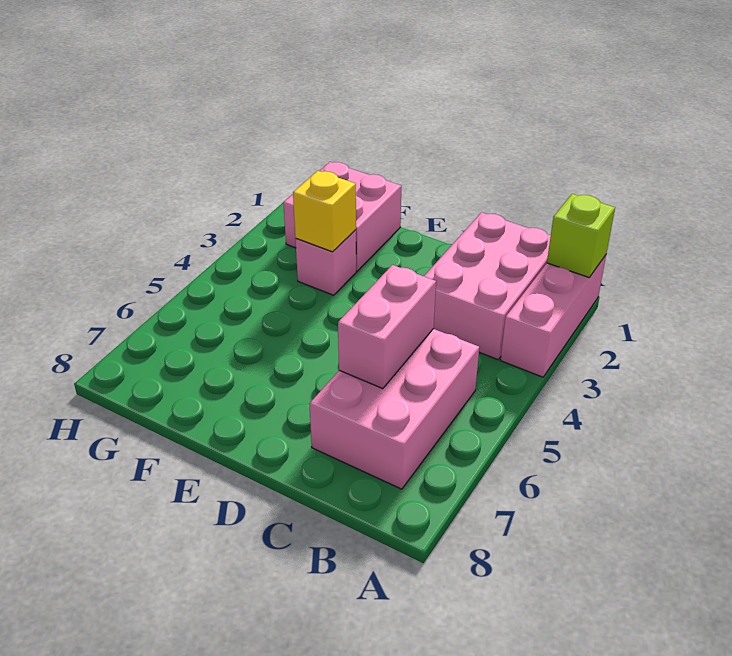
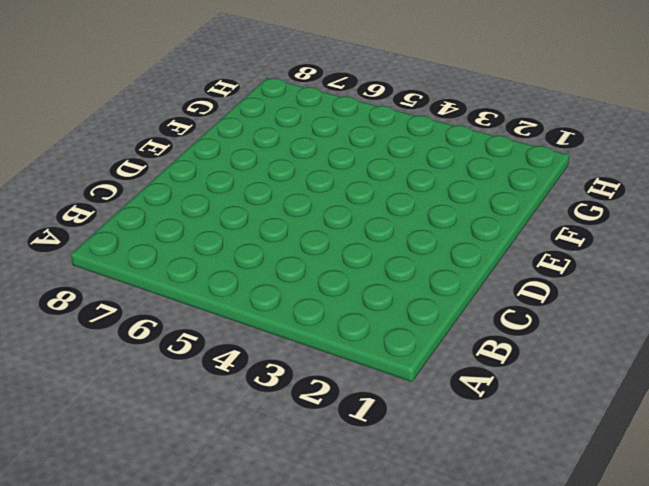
none -> pink 1x3 brick [501,255,606,377]
none -> pink 2x3 brick [424,212,551,360]

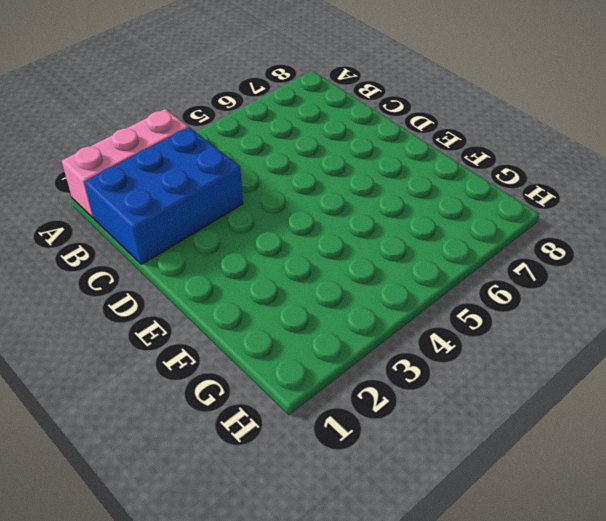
blue 2x3 brick [84,127,243,264] -> pink 2x3 brick [424,212,551,360]
none -> pink 2x3 brick [310,329,479,489]
none -> pink 2x2 brick [283,162,401,271]

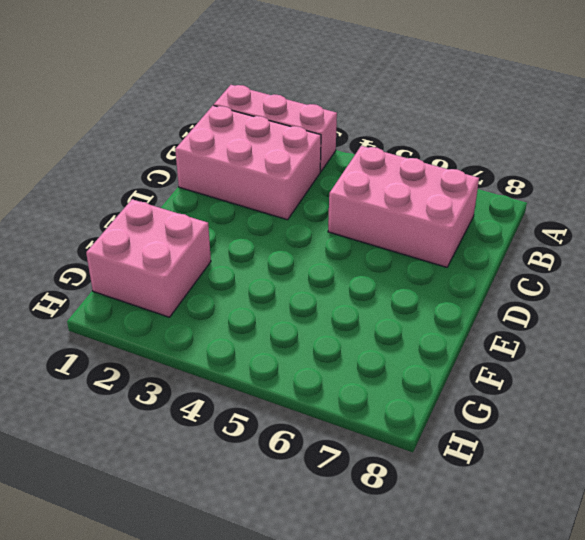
none -> pink 1x1 brick [295,230,356,295]
none -> lime 1x1 brick [547,194,615,277]

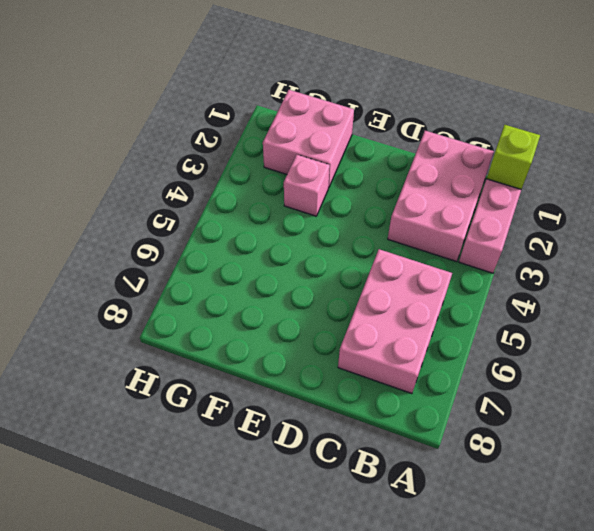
none -> pink 1x2 brick [338,265,436,389]
none -> yellow 1x1 brick [293,171,356,252]

